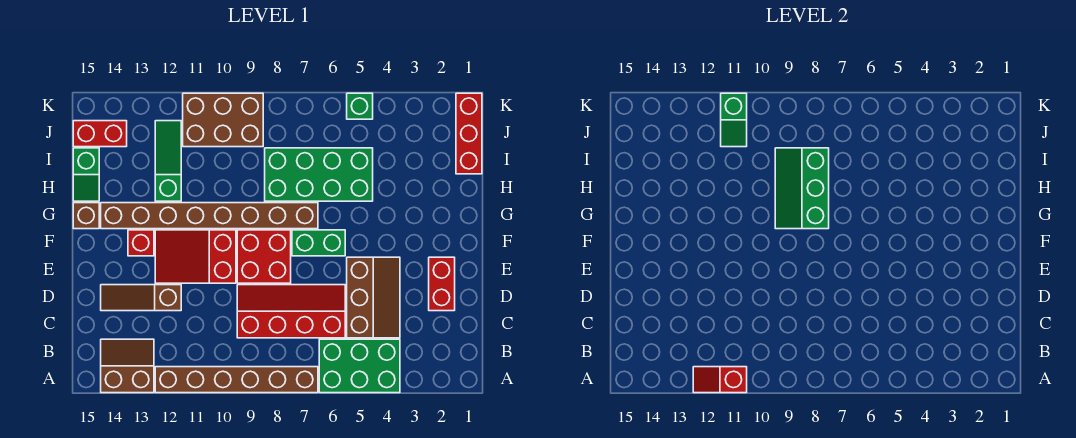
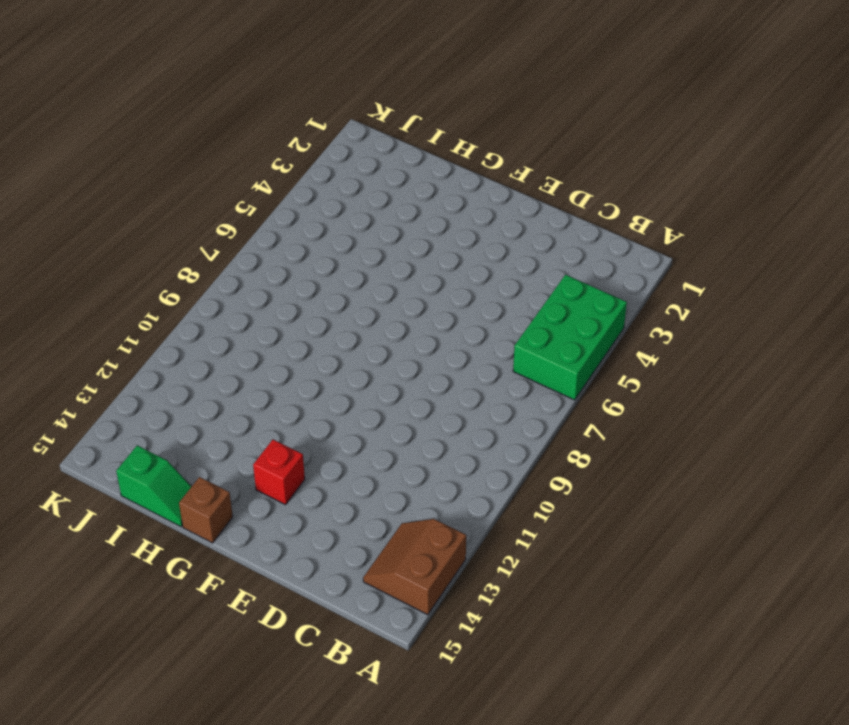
none -> brown 1x6 brick [155,367,318,393]
none -> brown 2x3 slope [347,257,400,338]
none -> red 2x4 slope [237,285,345,338]

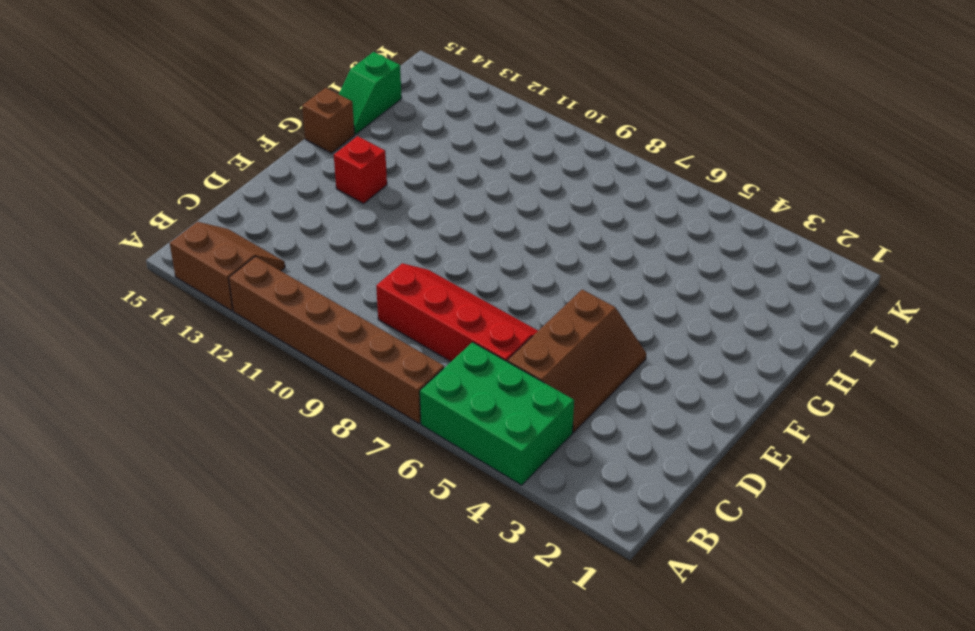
none -> red 1x2 brick [429,257,455,311]
none -> brown 1x3 slope [101,285,181,311]
none -> red 2x2 brick [237,230,291,283]

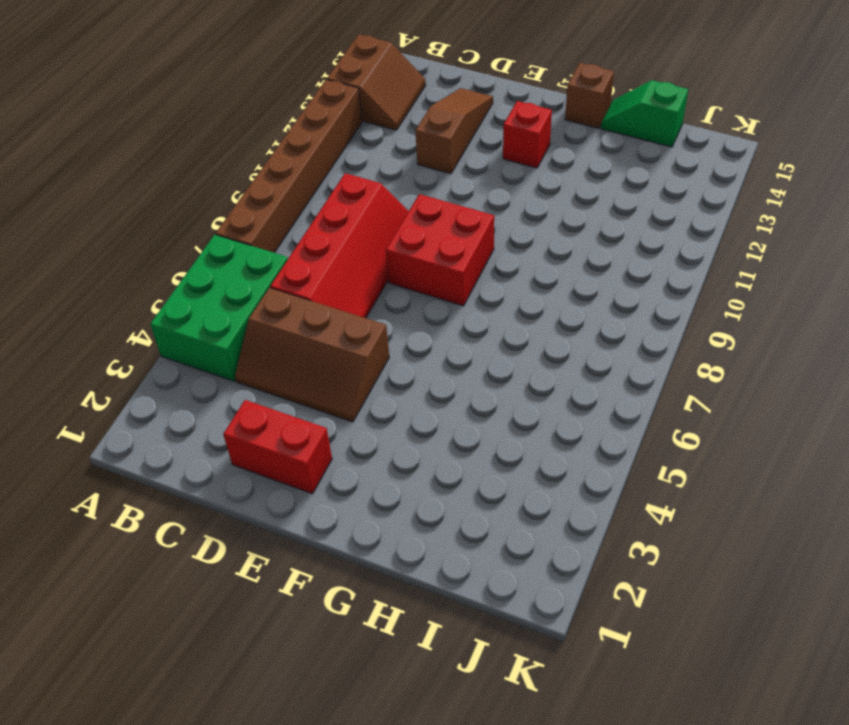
none -> red 2x3 slope [155,230,236,283]
none -> green 1x2 brick [292,230,345,256]
none -> brown 1x8 brick [101,203,318,229]

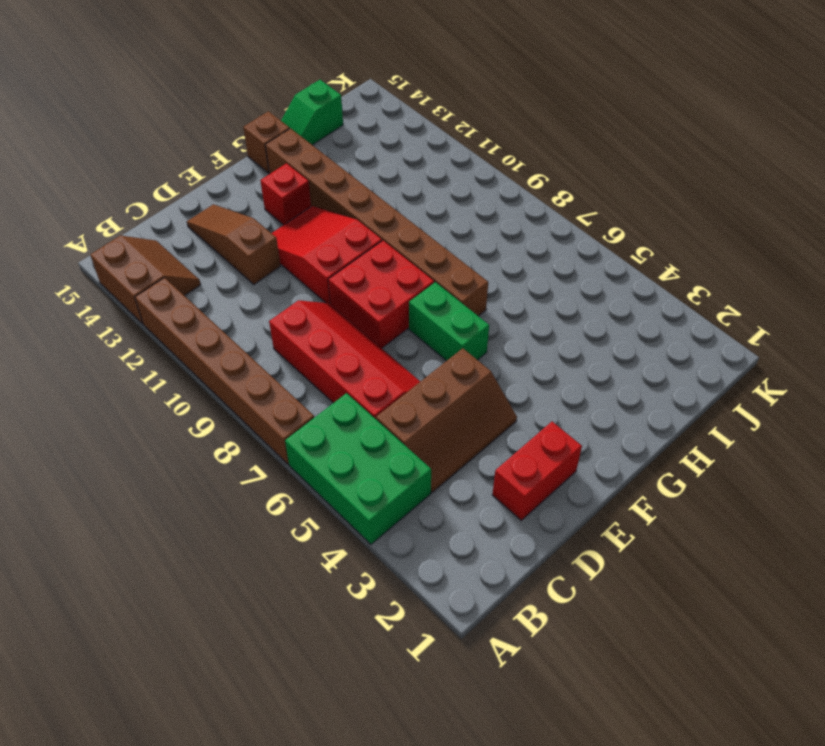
none -> green 2x4 brick [265,148,373,201]
none -> green 1x3 slope [155,121,181,201]
none -> red 1x3 brick [456,93,482,174]

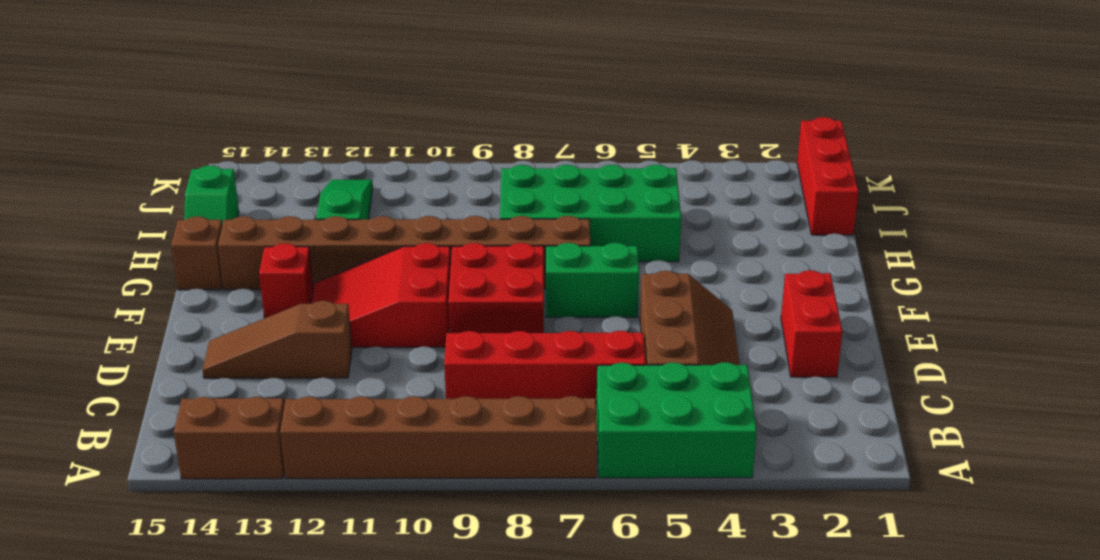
none -> brown 2x3 brick [183,93,263,147]
none -> red 1x2 brick [73,121,127,147]
none -> green 1x1 brick [347,93,373,119]

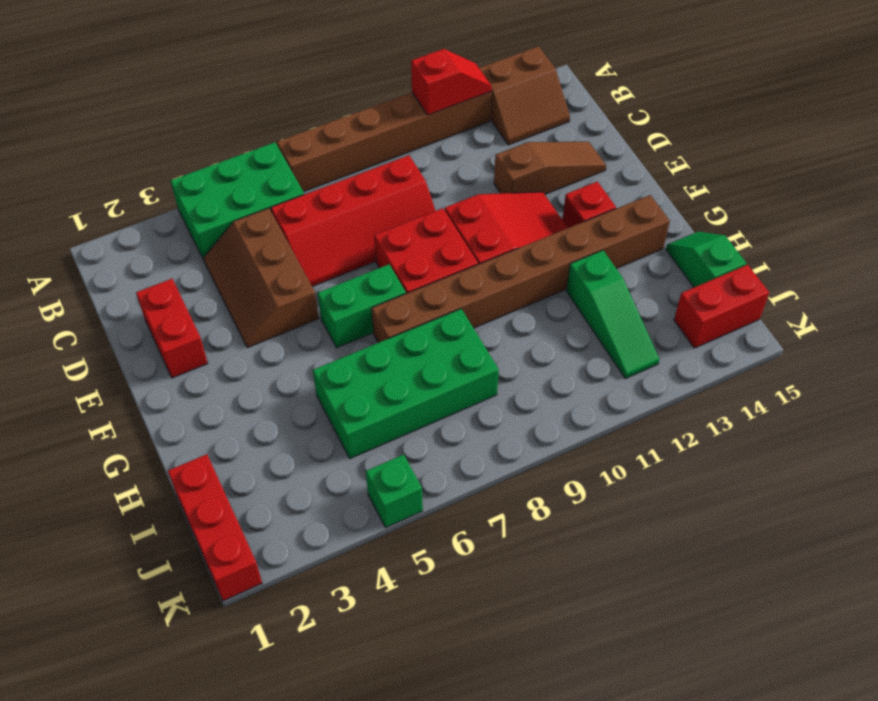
none -> brown 1x1 brick [73,203,99,229]
none -> brown 2x3 brick [183,93,263,147]
none -> green 2x3 slope [775,148,829,229]

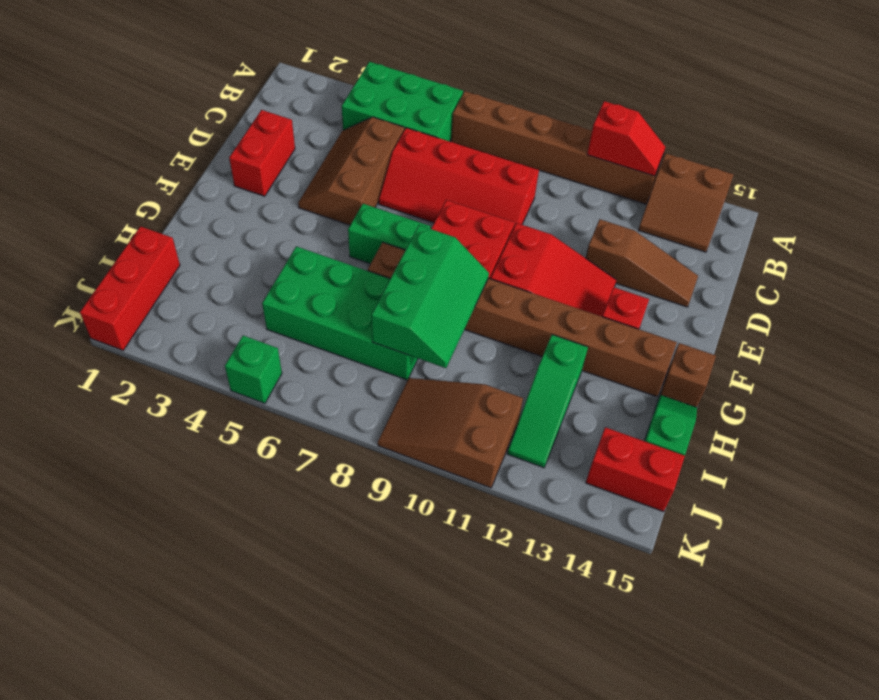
brown 2x3 slope [378,378,523,488] -> brown 2x3 brick [183,93,263,147]
none -> green 1x2 slope [721,93,747,147]

